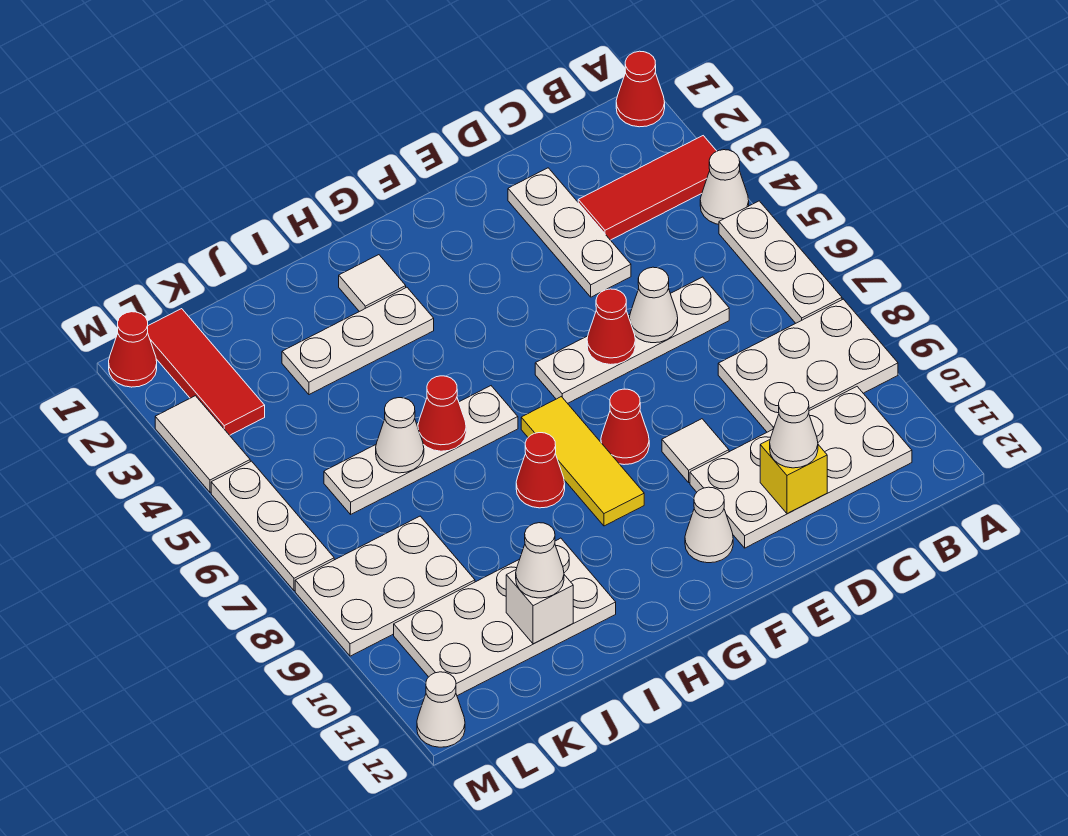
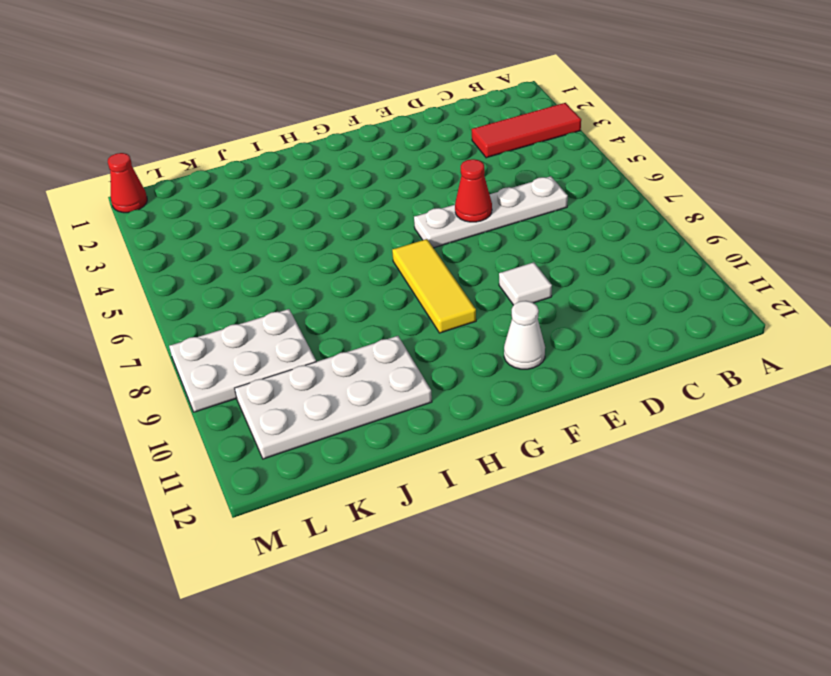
none -> red 1x1 cone [616,51,665,127]
none -> white 1x1 cone [700,150,749,224]
none -> white 1x3 plate [719,201,842,323]
none -> white 2x3 plate [718,299,898,432]

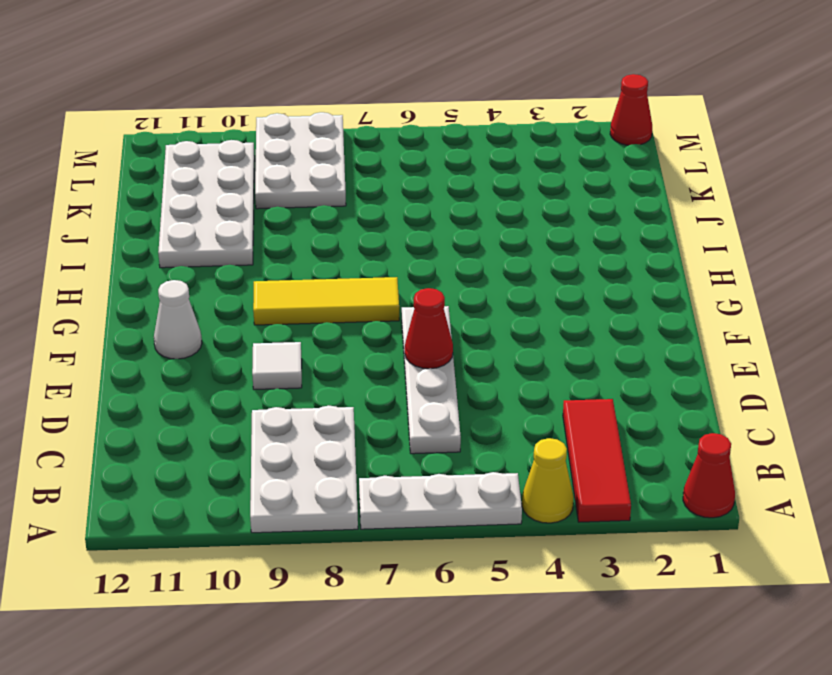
yellow 1x1 cone [522,438,574,523] -> white 1x1 cone [700,150,749,224]
none -> white 2x4 plate [690,387,912,548]
none -> white 1x3 plate [508,168,631,297]
none -> red 1x1 cone [601,389,649,465]
none -> white 1x1 tile [339,255,406,312]

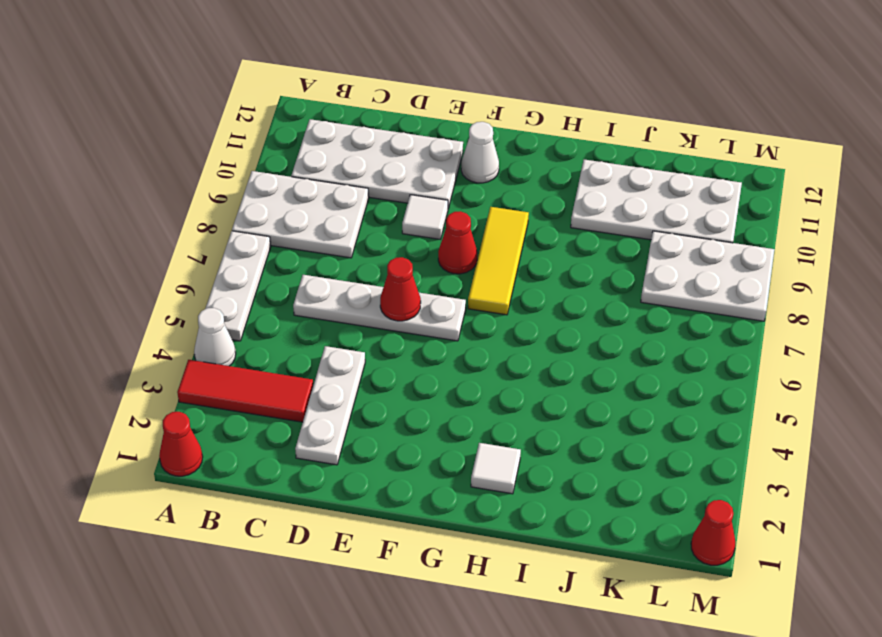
none -> white 1x3 plate [282,287,434,395]
none -> white 1x4 plate [324,386,518,514]
none -> red 1x1 cone [516,433,565,508]
none -> red 1x3 tile [148,309,265,435]

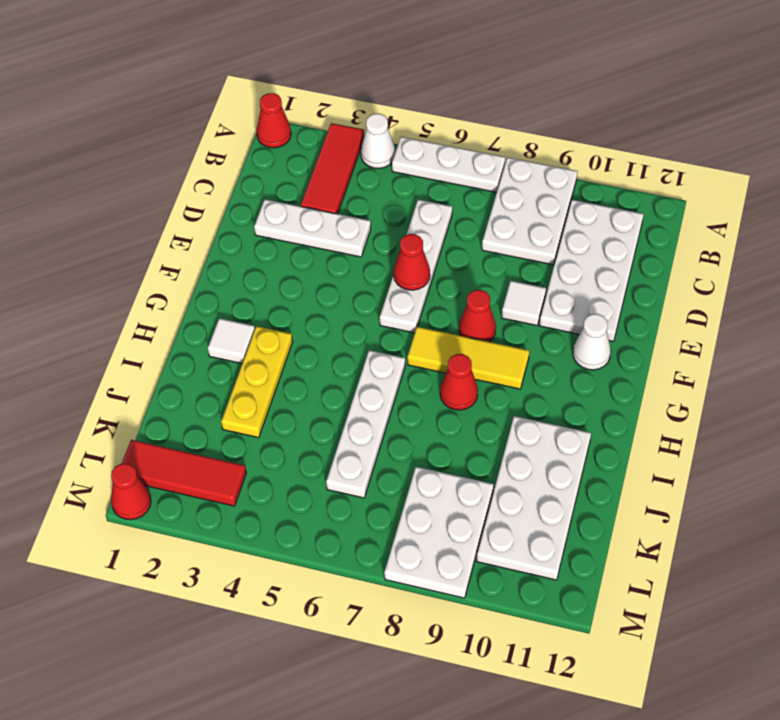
yellow 1x3 plate [221,326,293,438] -> white 1x3 plate [282,287,434,395]
none -> white 1x2 tile [155,396,250,492]
none -> white 1x3 plate [211,461,334,591]
none -> white 1x1 cone [417,672,465,747]
none -> white 1x1 cone [629,267,678,343]

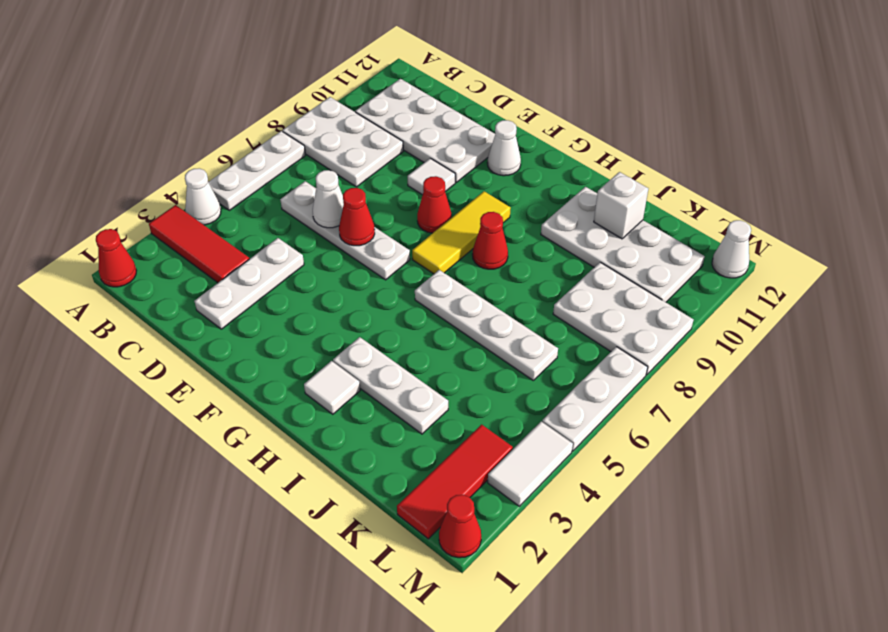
none -> yellow 1x1 brick [760,440,827,514]
none -> red 1x1 cone [418,376,466,451]
none -> white 1x1 cone [376,398,424,473]
none -> white 1x1 cone [770,393,818,468]

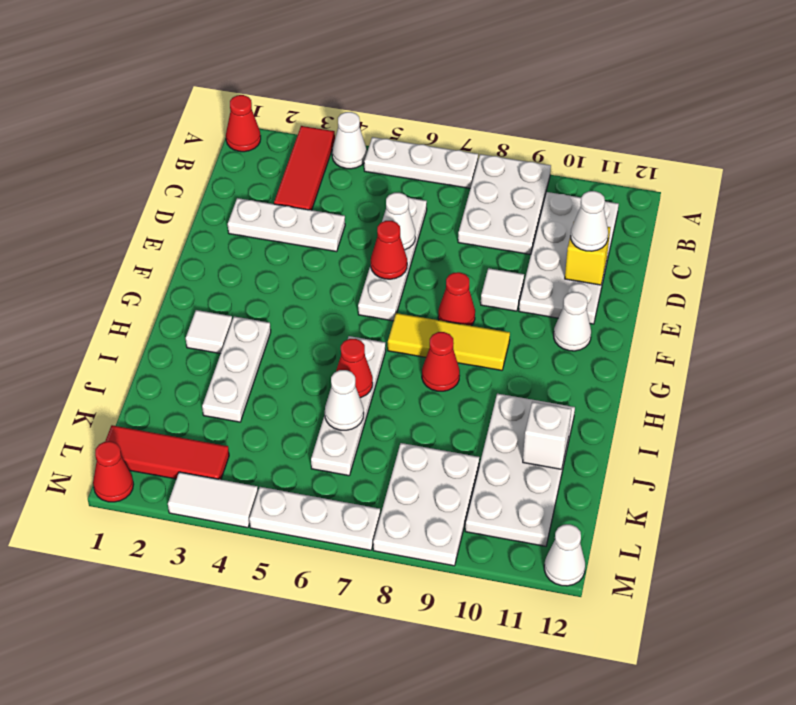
none -> white 1x1 cone [516,523,564,598]

